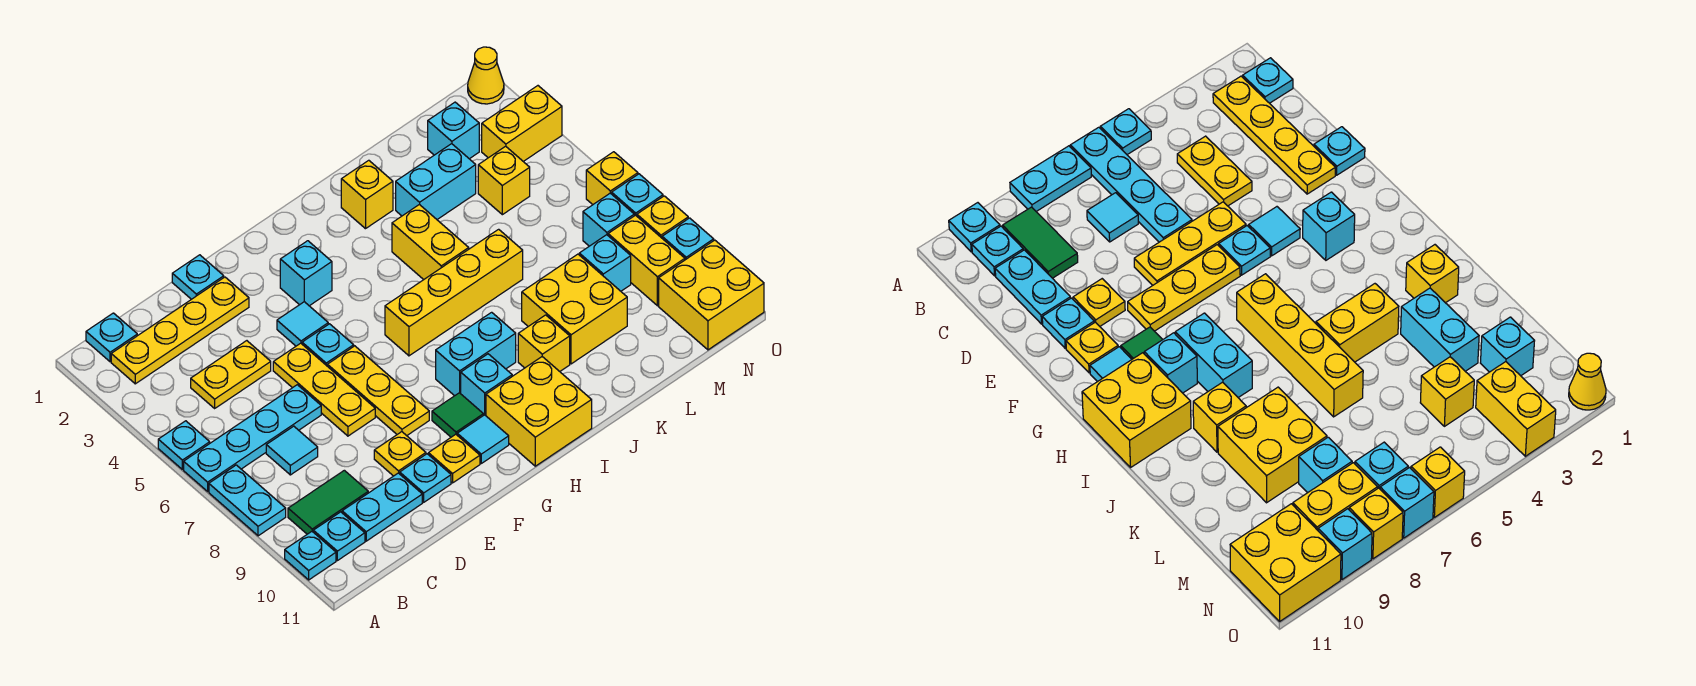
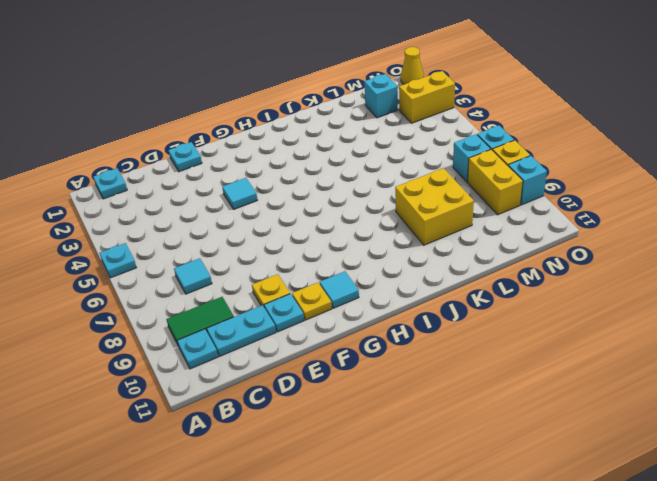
none -> cyan 1x4 plate [184,385,321,491]
none -> cyan 1x2 plate [209,465,286,536]
none -> cyan 1x1 plate [285,532,336,580]
none -> yellow 1x4 plate [111,277,249,384]

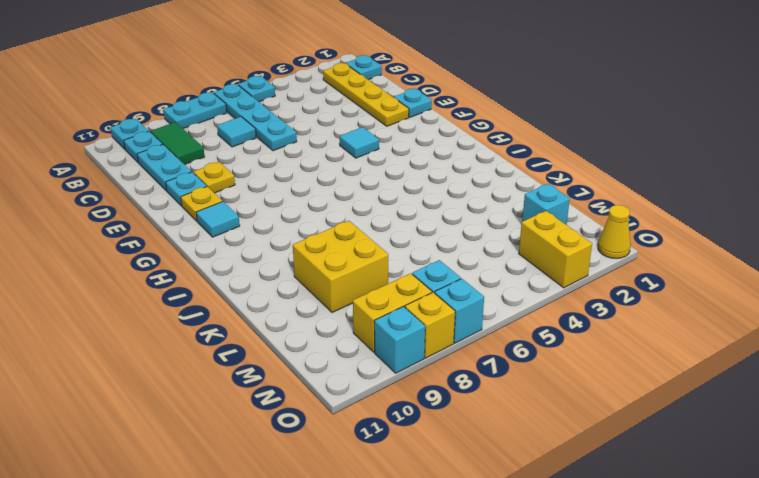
none -> yellow 1x2 plate [191,341,271,408]
none -> yellow 1x3 plate [273,343,375,436]
none -> cyan 1x1 plate [302,324,354,366]
none -> yellow 1x3 plate [327,346,429,436]

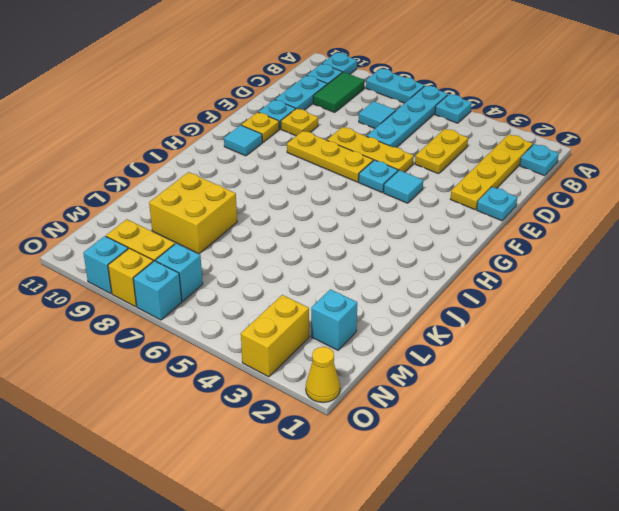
none -> cyan 1x1 brick [280,241,332,306]
none -> green 1x1 tile [432,393,483,437]
none -> yellow 1x4 brick [385,229,523,356]
none -> cyan 1x2 brick [436,312,516,396]

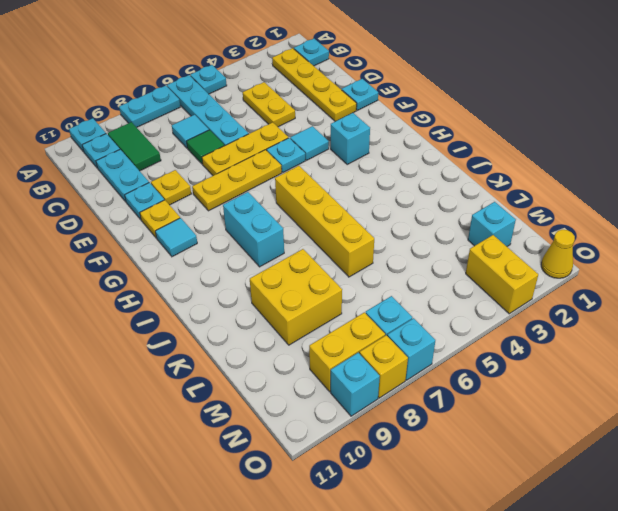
green 1x1 tile [186,130,224,164] -> green 1x1 tile moved to [432,393,483,437]
none -> cyan 1x1 brick [461,354,512,416]
none -> yellow 2x2 brick [486,357,592,466]
none -> yellow 1x1 brick [341,160,393,229]
none -> yellow 1x2 brick [392,204,469,280]

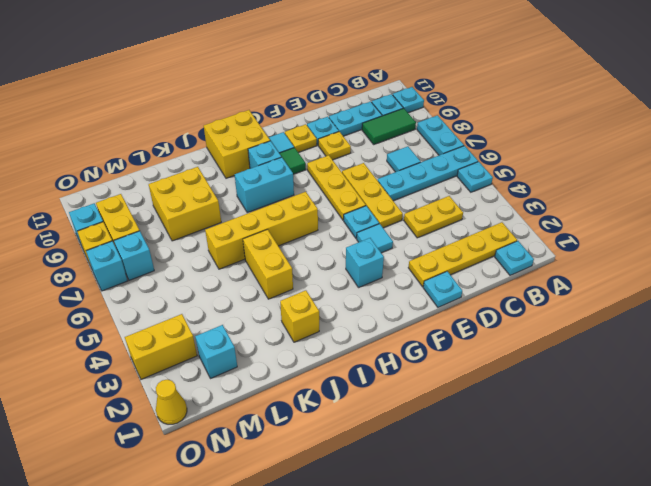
none -> yellow 1x1 brick [518,315,570,371]
none -> cyan 1x2 brick [396,144,476,219]
none -> yellow 1x1 brick [478,146,530,215]
none -> cyan 1x1 brick [579,235,631,291]

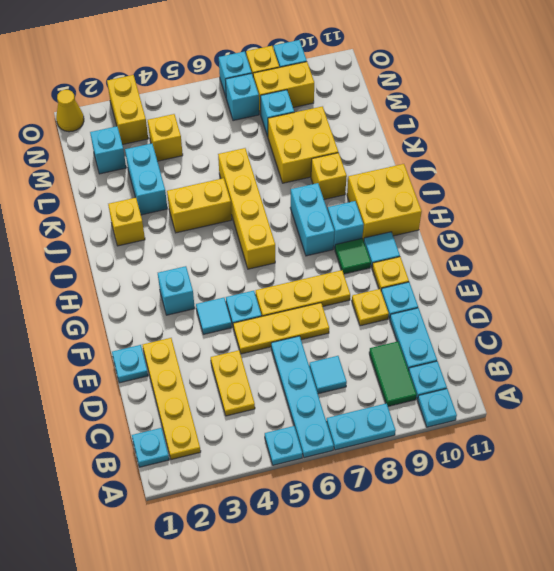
none -> yellow 2x2 brick [659,240,764,350]
none -> yellow 1x1 brick [586,152,638,205]

